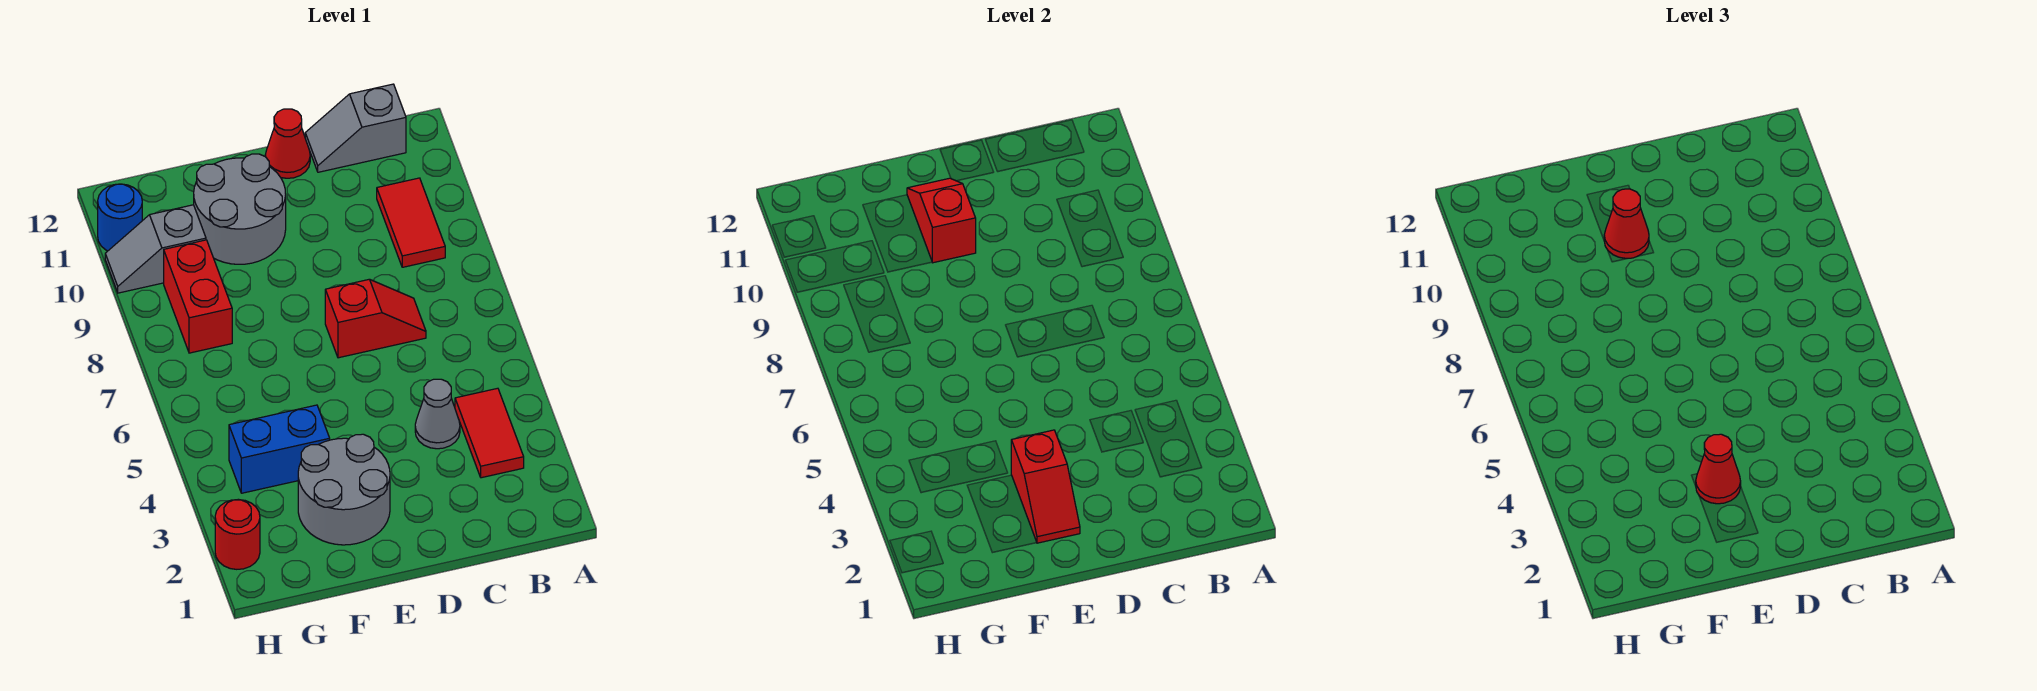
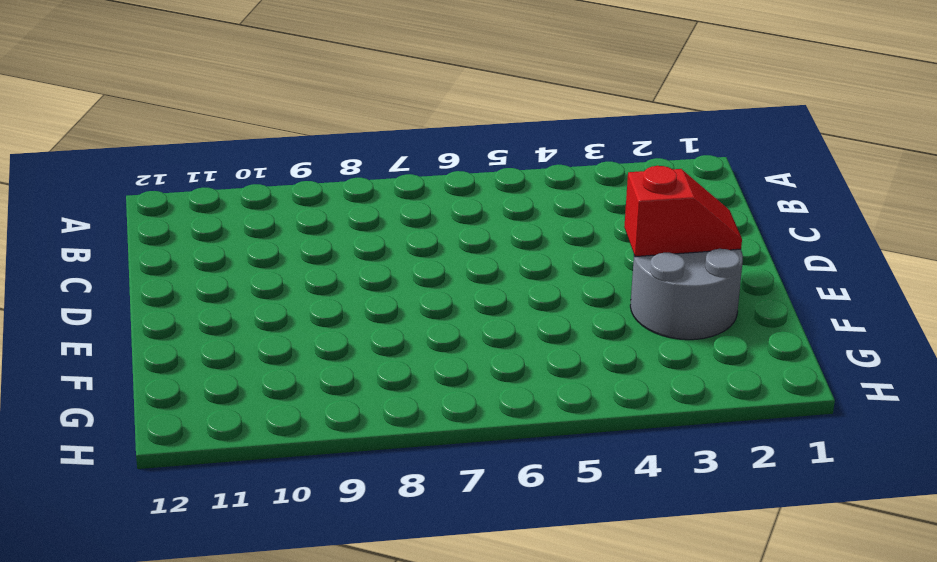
none -> red 1x2 tile [455,388,524,478]
none -> red 1x2 tile [377,178,445,267]
none -> grey 1x2 slope [305,84,406,172]

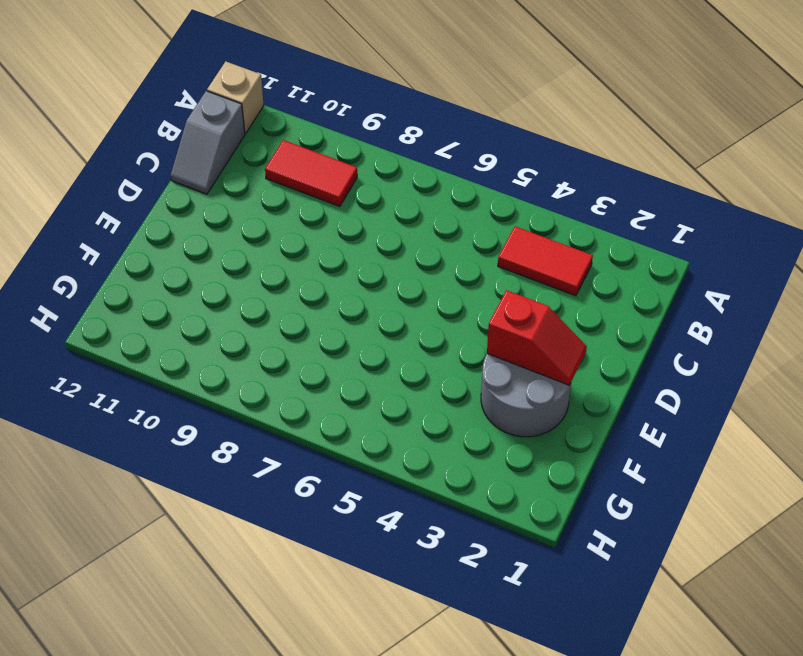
tan 1x1 brick [207,61,264,134] -> none
none -> grey 1x1 cone [415,379,460,449]
none -> red 1x2 slope [325,279,426,358]
none -> red 1x1 cone [265,109,310,178]

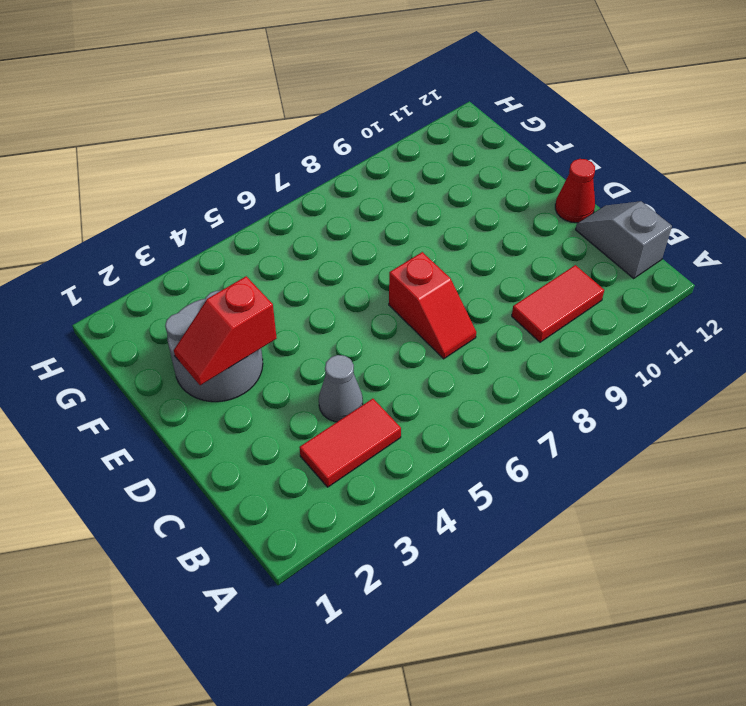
none -> grey 2x2 round brick [194,154,286,264]
none -> blue 1x2 brick [229,405,330,493]
none -> red 1x2 brick [164,240,232,353]

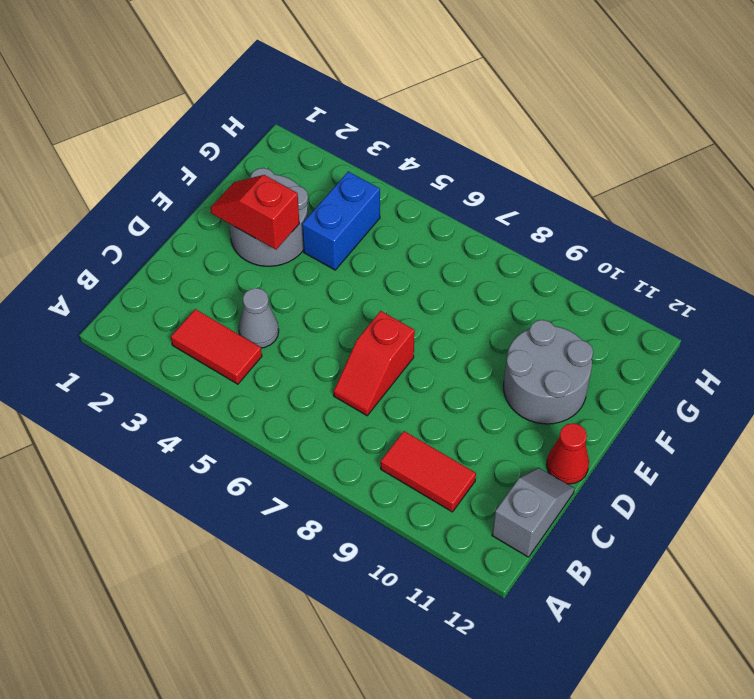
none -> red 1x2 brick [164,240,232,353]
none -> grey 1x2 slope [105,205,206,293]
none -> red 1x1 round brick [215,499,260,569]

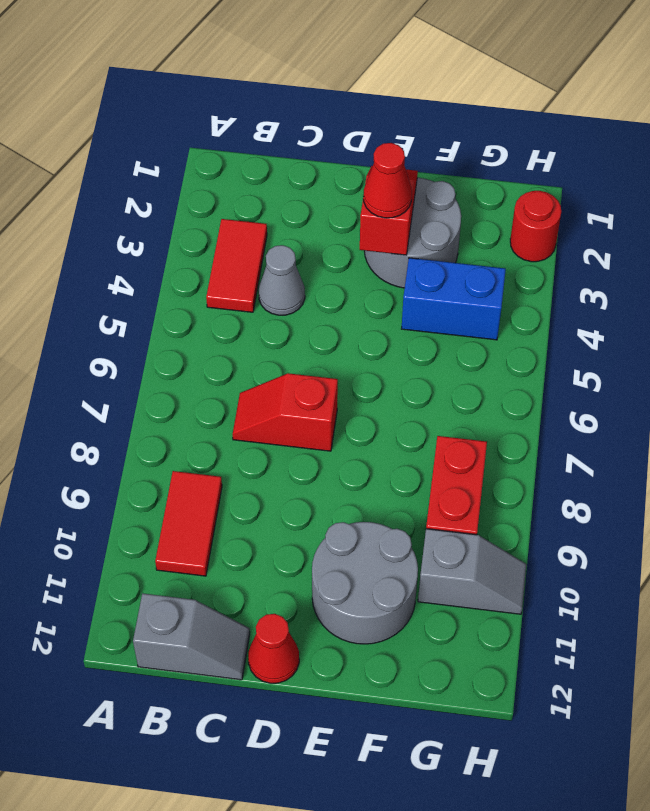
none -> blue 1x1 round brick [98,184,142,251]
none -> red 1x2 slope [907,178,976,263]
none -> red 1x1 cone [1604,189,1649,258]

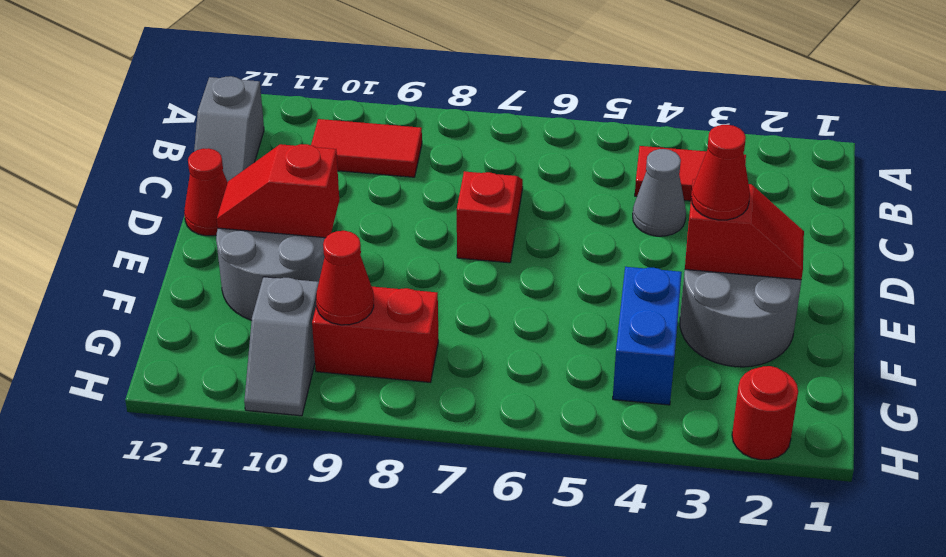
red 1x1 cone [316,231,374,325] -> red 1x1 cone moved to [1604,189,1649,258]
none -> blue 1x1 round brick [98,184,142,251]

